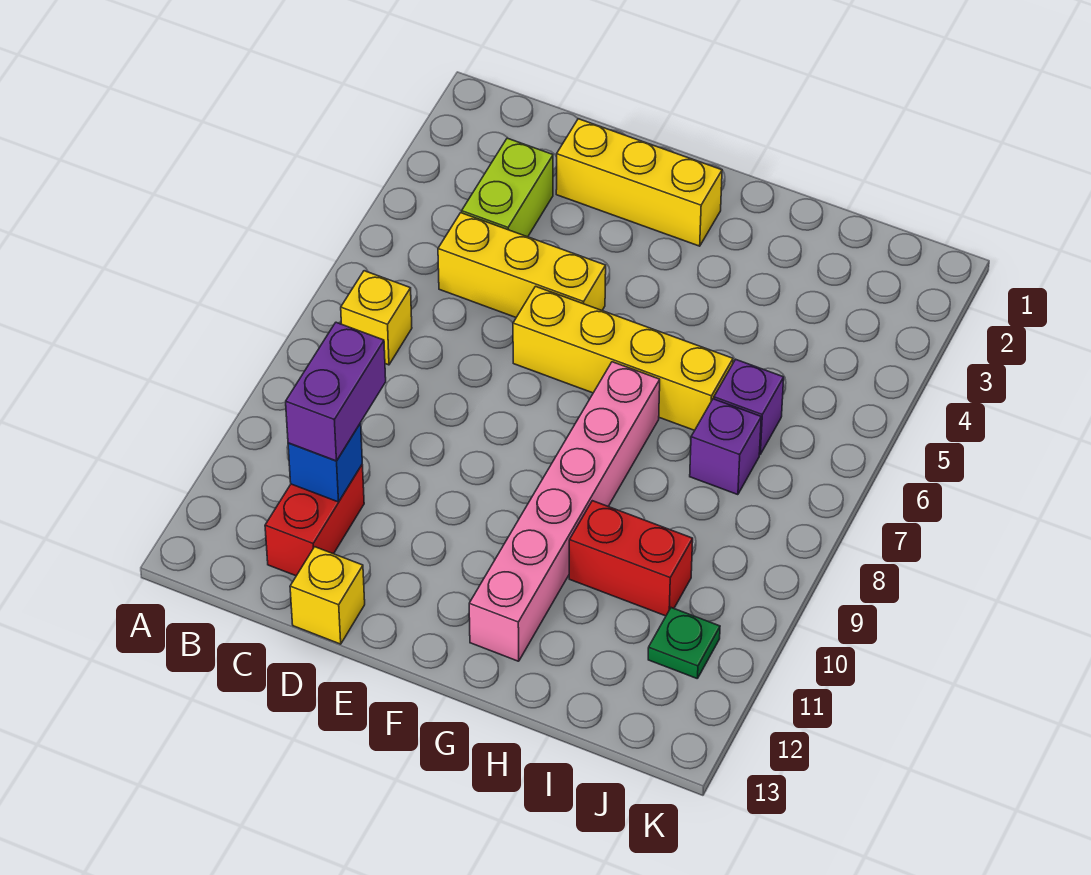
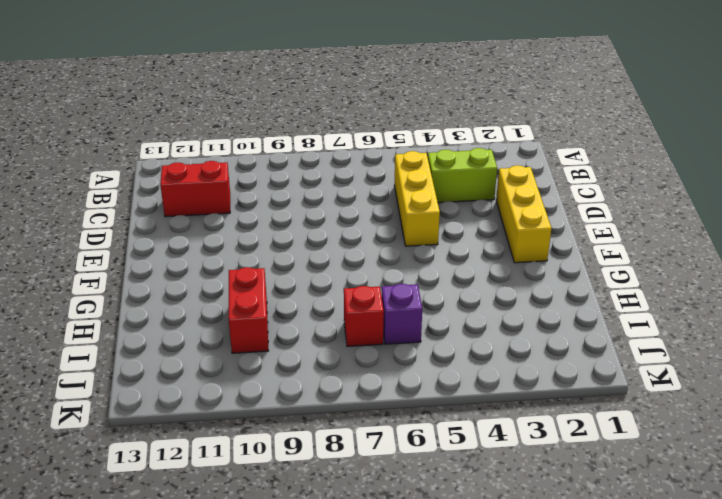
red 1x1 brick [344,286,384,347] -> purple 1x1 brick [690,399,761,495]
none -> yellow 1x1 brick [341,271,412,365]
none -> yellow 1x1 brick [290,547,365,644]
none -> yellow 1x4 brick [513,286,733,431]

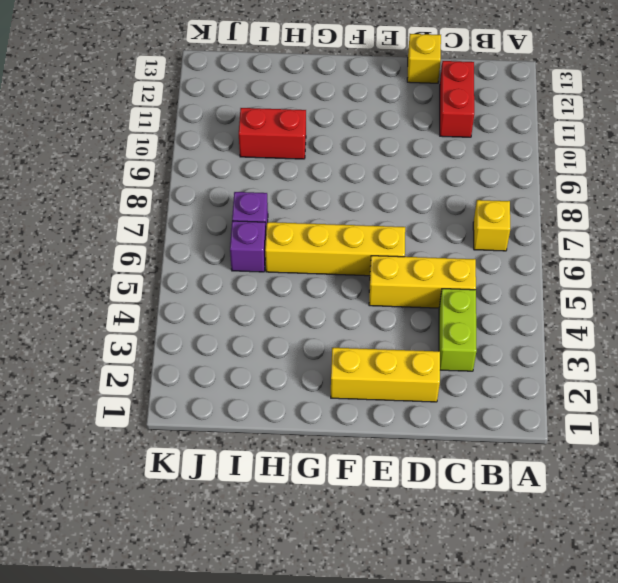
none -> pink 1x6 brick [469,362,660,661]
none -> green 1x1 plate [648,608,720,679]
none -> blue 1x1 brick [288,423,362,502]

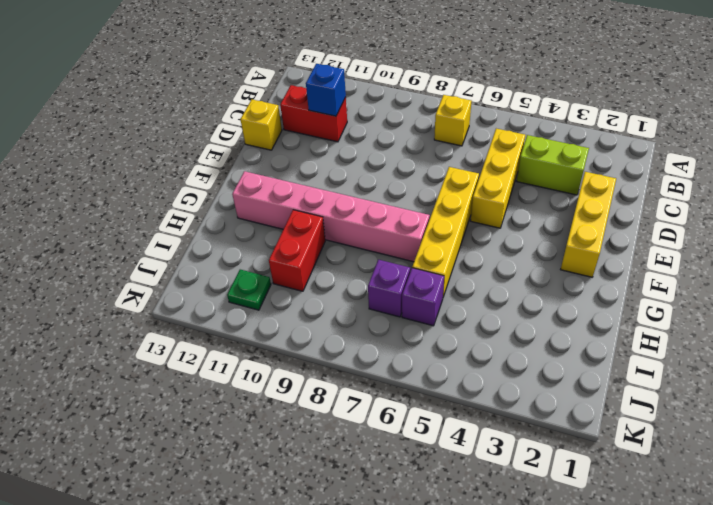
none -> purple 1x2 brick [286,322,386,461]

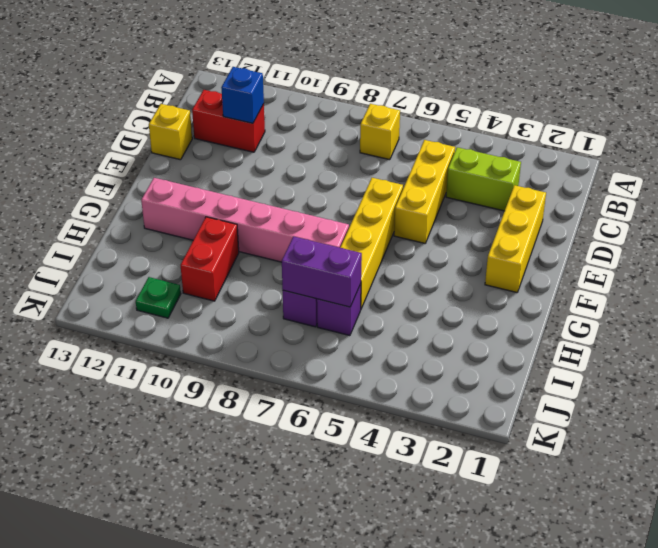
purple 1x2 brick [282,236,362,307] -> purple 1x2 brick moved to [286,322,386,461]

